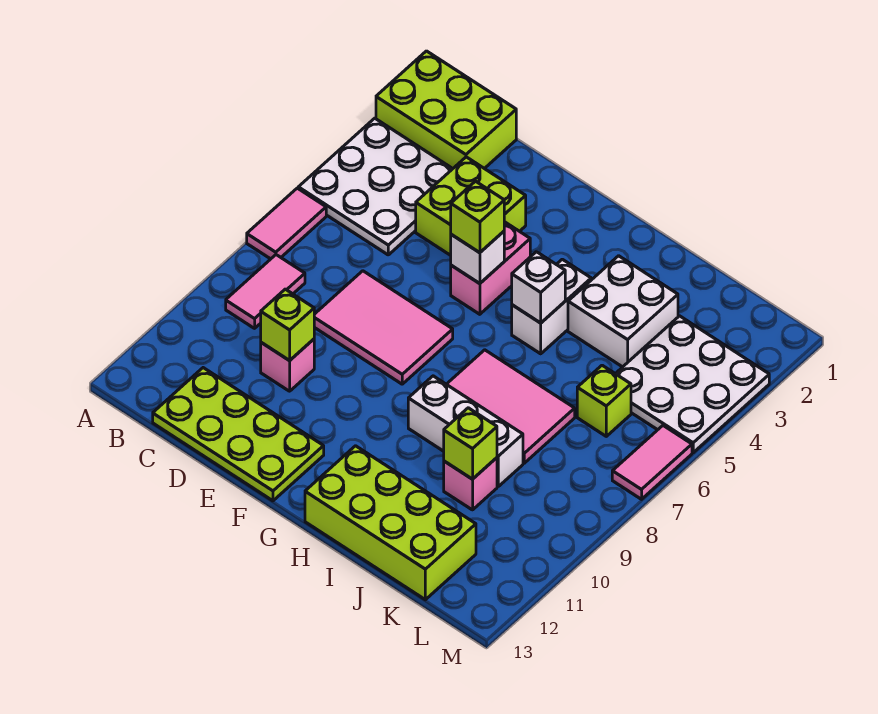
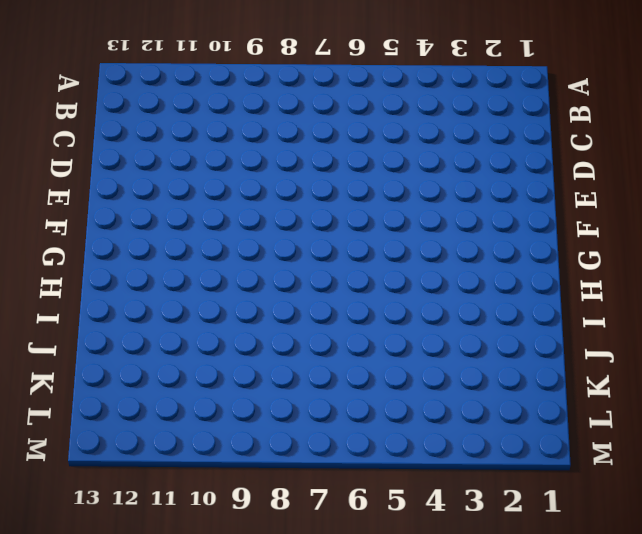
none -> lime 2x3 brick [376,51,516,169]
none -> white 3x3 plate [298,118,452,255]
none -> pink 1x2 tile [247,188,326,259]

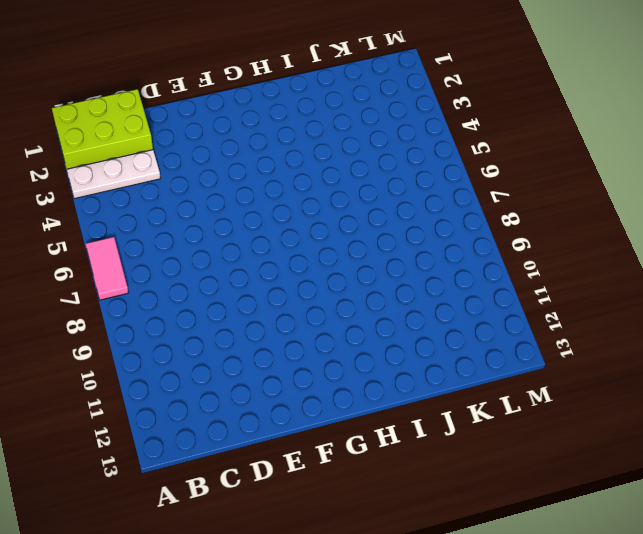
white 1x3 plate [67,150,161,199] -> white 3x3 plate [298,118,452,255]
none -> pink 1x2 tile [226,255,305,328]
none -> lime 2x4 plate [153,368,324,501]
none -> lime 2x2 brick [416,157,526,255]

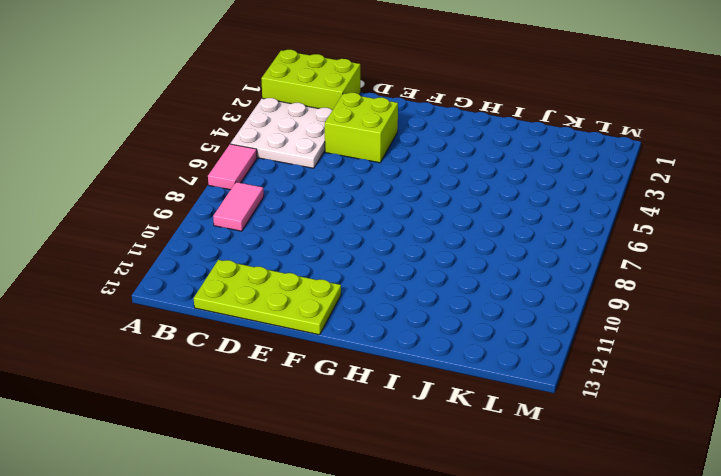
none -> pink 2x3 tile [314,271,453,384]
none -> pink 1x1 brick [261,339,314,391]
none -> pink 1x2 brick [451,222,530,314]

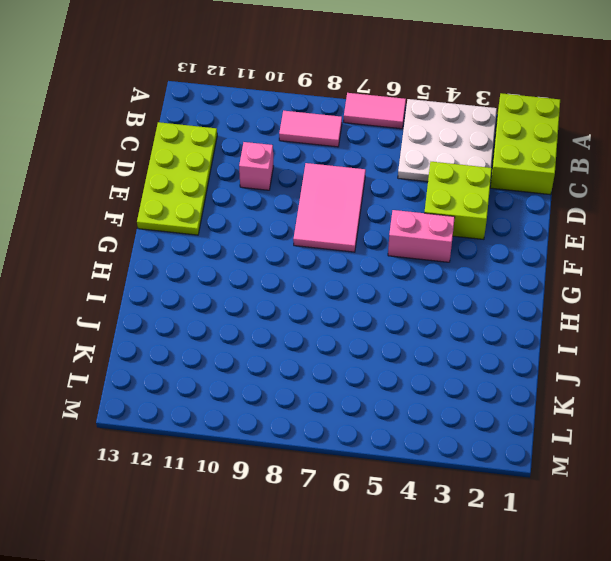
none -> white 1x2 brick [512,259,591,354]
none -> pink 2x3 tile [447,350,575,463]
none -> white 1x3 brick [408,376,523,486]

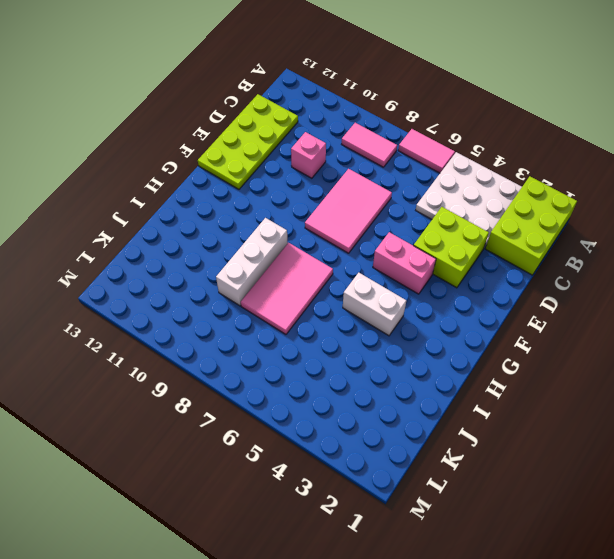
none -> lime 2x4 brick [305,446,476,600]
none -> white 2x2 brick [568,256,678,367]
none -> pink 1x1 brick [444,458,497,510]

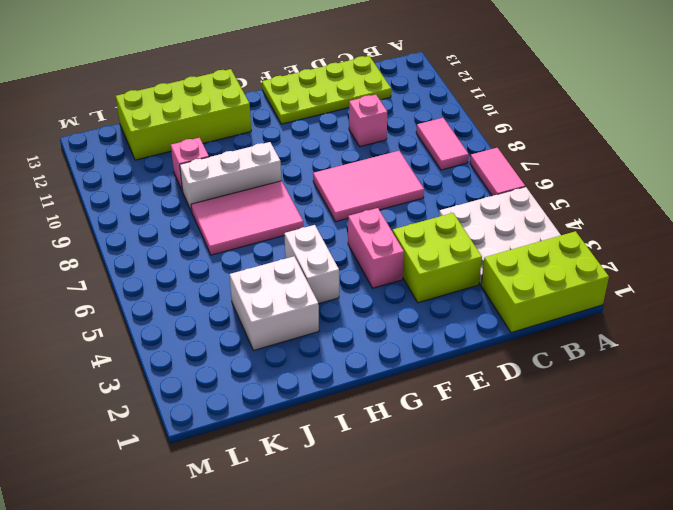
none -> white 3x3 plate [615,316,769,453]
none -> lime 1x1 brick [577,365,631,436]
none -> pink 1x2 tile [612,426,692,499]

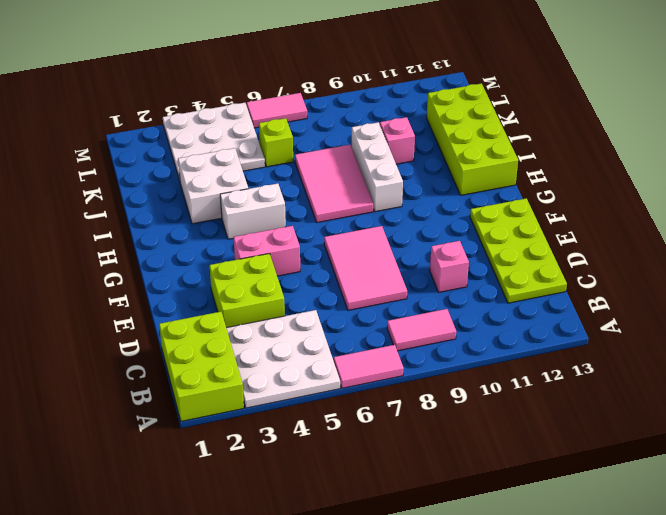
none -> lime 1x1 brick [261,289,314,361]
none -> white 1x1 brick [451,231,504,284]
none -> white 1x1 brick [512,252,565,323]

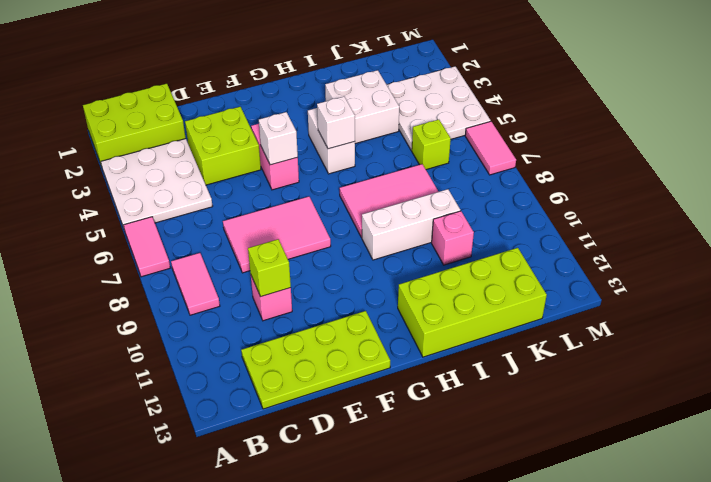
none -> lime 1x1 brick [444,408,497,479]
none -> lime 1x1 brick [451,181,504,253]

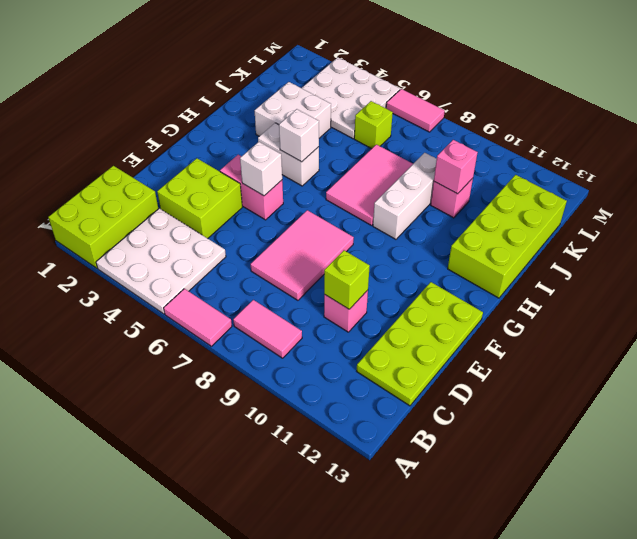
pink 1x1 brick [434,140,478,194] -> lime 1x1 brick [444,408,497,479]
none -> lime 1x1 brick [451,181,504,253]

